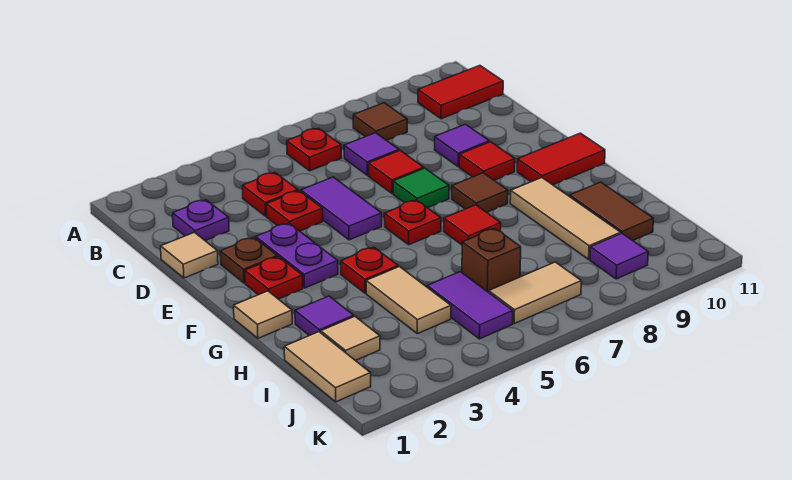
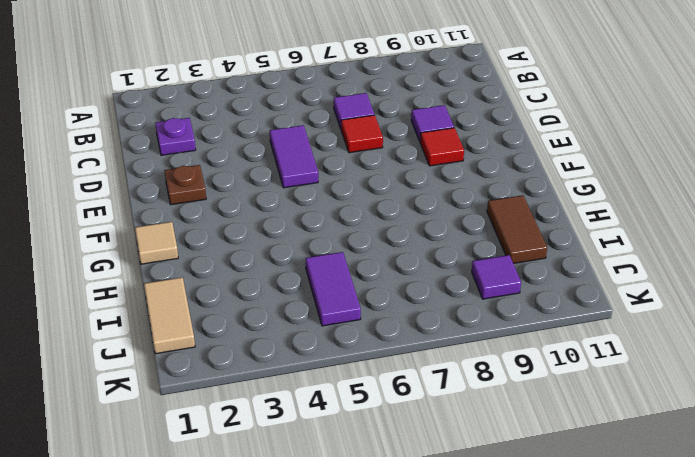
none -> red 1x1 plate [287,128,342,171]
none -> brown 1x1 tile [353,103,407,140]
none -> red 1x2 tile [418,66,503,119]
none -> red 1x1 plate [242,173,298,216]

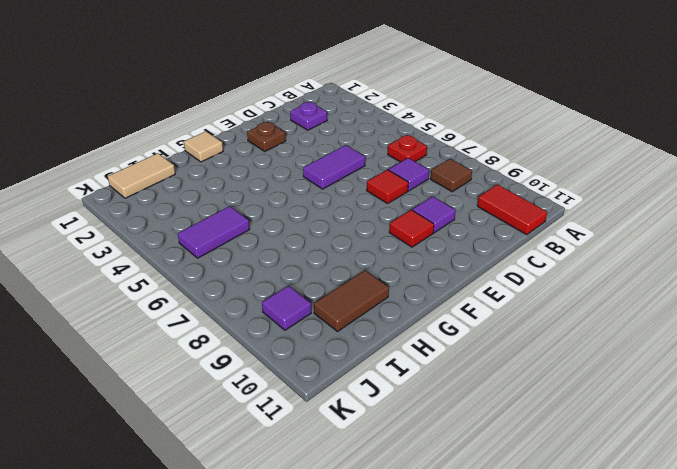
none -> red 1x1 plate [242,173,298,216]
none -> tan 1x1 tile [161,232,218,278]
none -> red 1x1 plate [266,191,323,231]
none -> purple 1x2 plate [256,223,338,288]

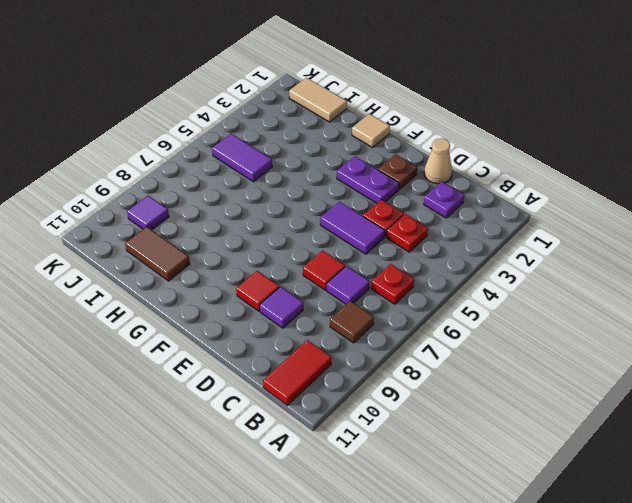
tan 1x1 cone [424,138,452,184] -> tan 1x1 tile [161,232,218,278]
none -> green 1x1 tile [393,168,449,208]
none -> red 1x1 plate [245,257,303,299]
none -> red 1x1 plate [384,200,441,245]
none -> brown 1x1 tile [452,173,508,212]

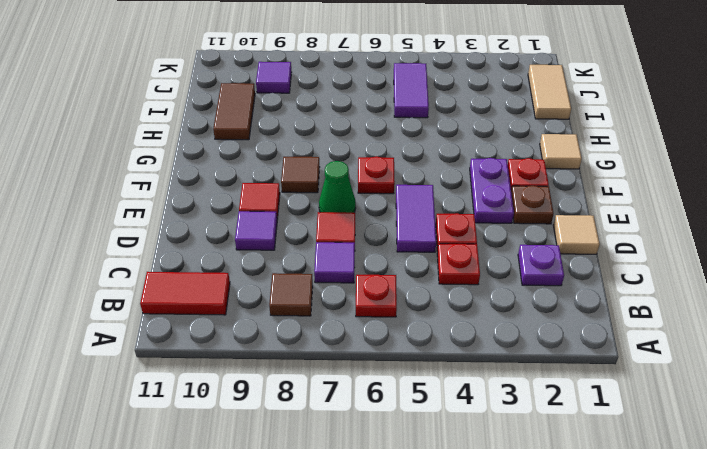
green 1x1 cone [319,161,356,213] -> green 1x1 tile [393,168,449,208]
none -> red 1x2 tile [517,133,605,185]
none -> red 1x1 plate [341,247,398,293]
none -> red 1x1 tile [444,205,501,245]
none -> tan 1x3 tile [510,178,621,259]

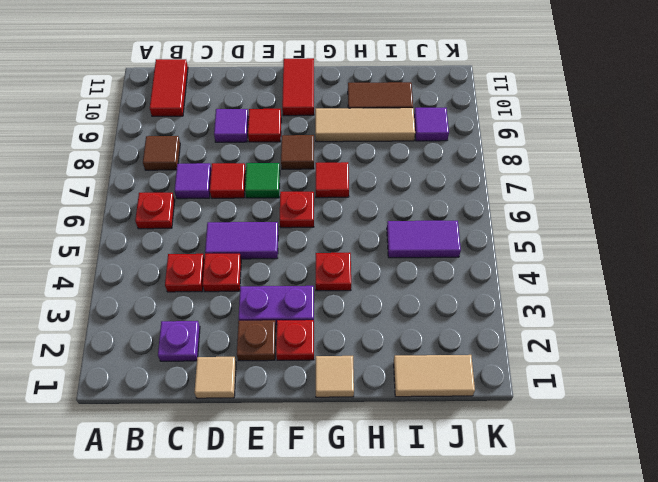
none -> purple 1x1 tile [295,296,354,336]
none -> tan 1x2 tile [366,267,451,334]
none -> tan 1x1 tile [321,316,380,361]
none -> brown 1x1 brick [462,228,521,292]

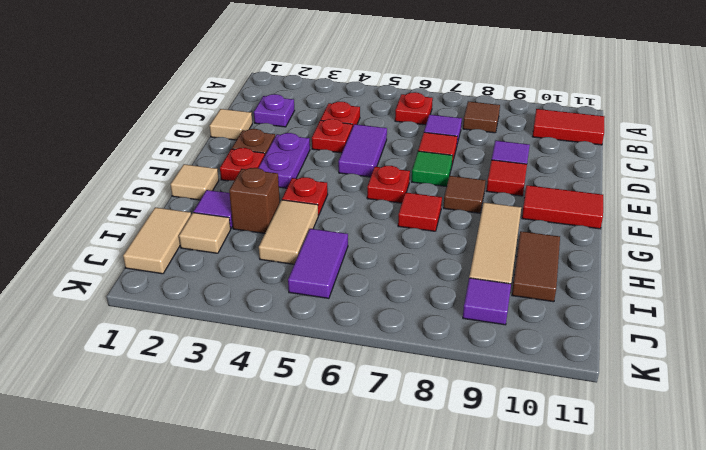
brown 1x1 brick [229,168,280,233] -> brown 1x1 brick moved to [462,228,521,292]
none -> tan 1x2 tile [489,262,581,324]

